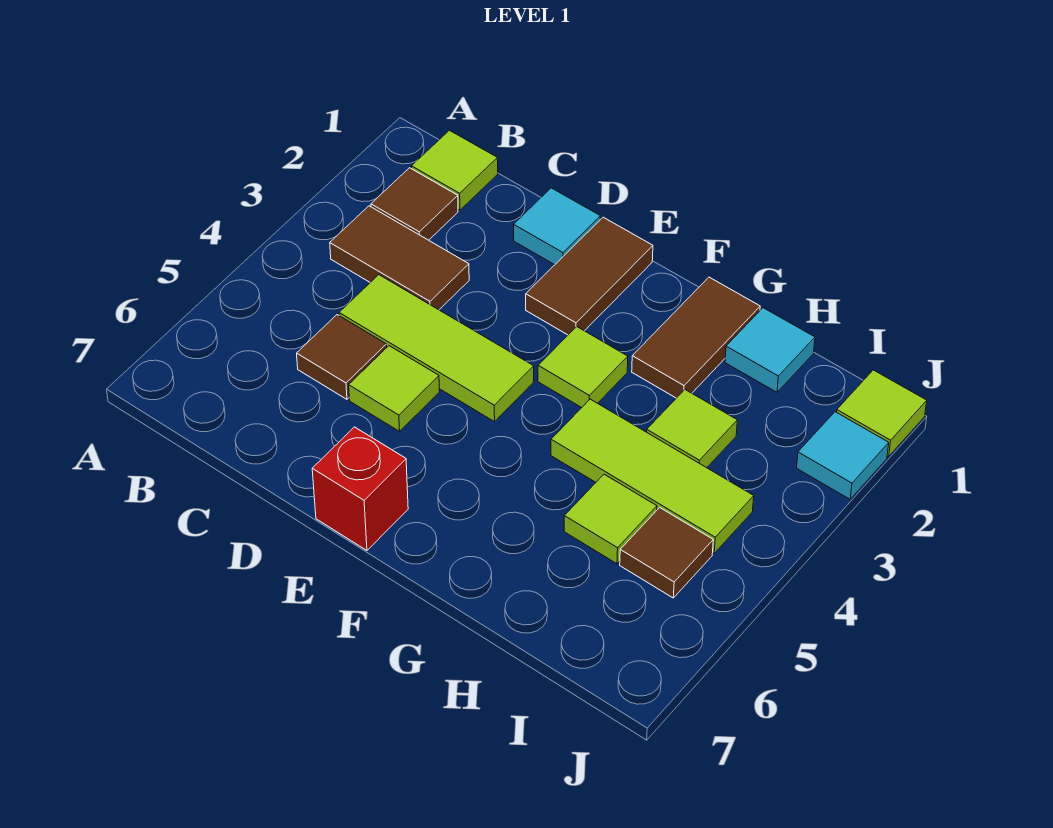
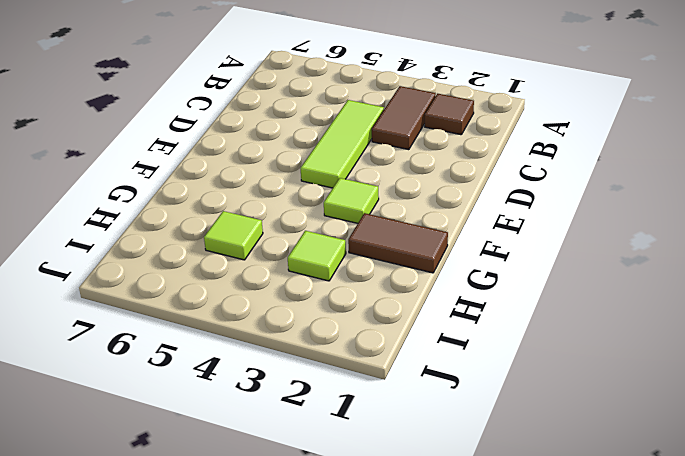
none -> lime 1x1 tile [411,130,498,210]
none -> brown 1x1 tile [297,315,387,399]
none -> cyan 1x1 tile [514,188,600,265]

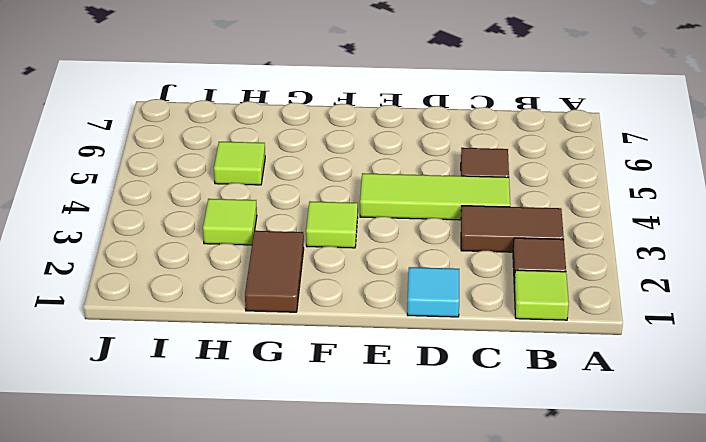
none -> lime 1x1 tile [349,346,440,431]
none -> brown 1x2 tile [526,217,653,335]
none -> red 1x1 brick [312,427,408,550]

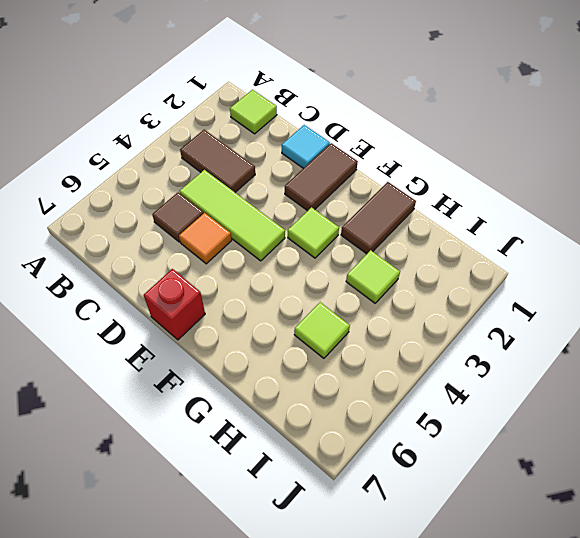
orange 1x1 tile [179,213,232,264] -> lime 1x1 tile [349,346,440,431]
none -> brown 1x1 tile [371,168,458,240]
none -> lime 1x3 tile [551,399,754,553]
none -> cyan 1x1 tile [725,308,815,392]

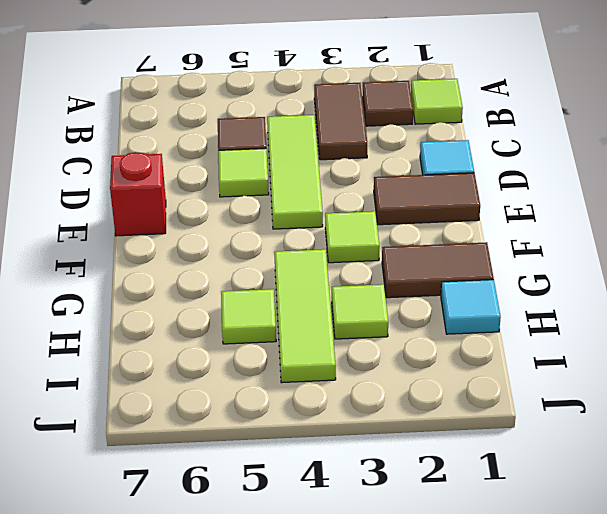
none -> brown 1x1 tile [620,508,713,598]
none -> lime 1x1 tile [837,370,927,456]
none -> cyan 1x1 tile [797,412,889,499]

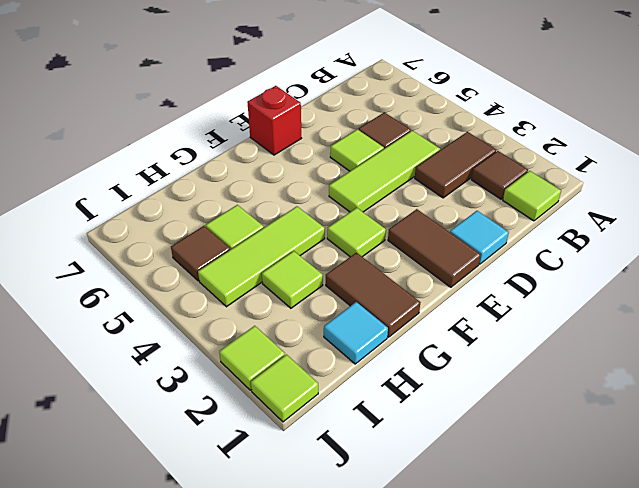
lime 1x1 tile [219,326,285,390] -> cyan 1x1 tile [797,412,889,499]

